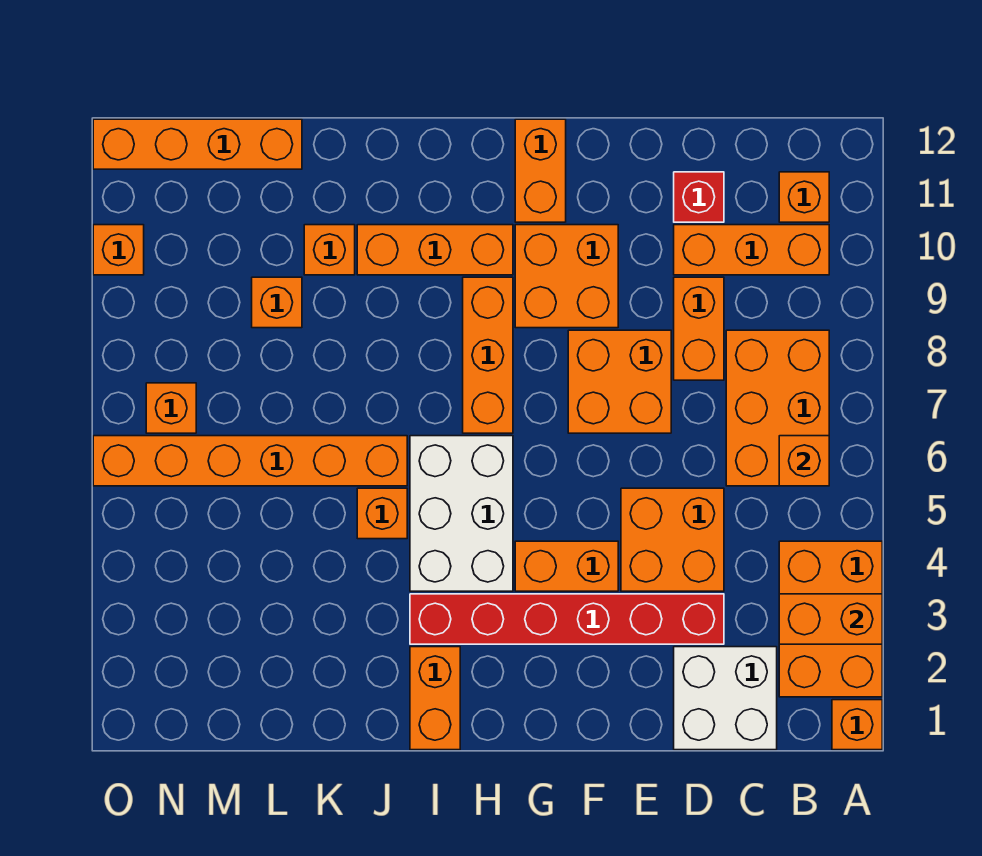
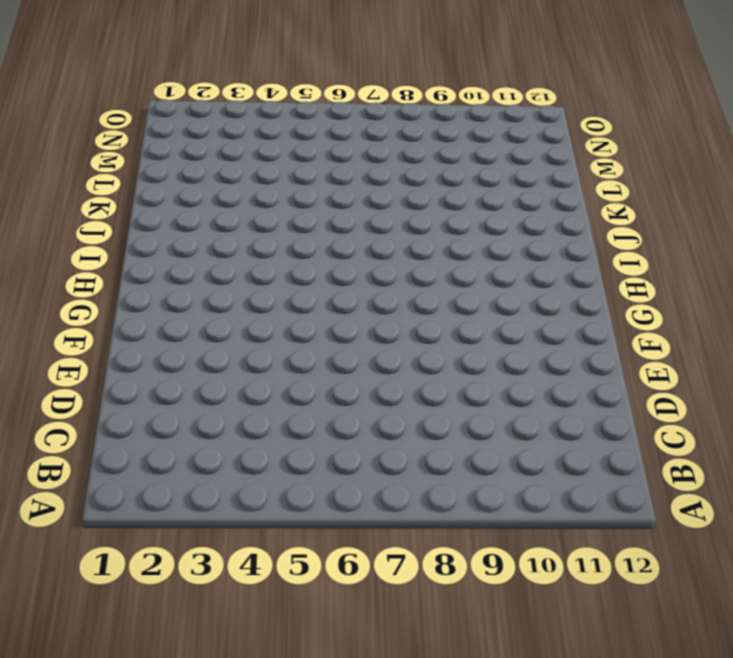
none -> orange 1x1 brick [832,700,882,750]
none -> orange 2x3 brick [779,541,882,697]
none -> orange 2x3 brick [726,330,829,486]

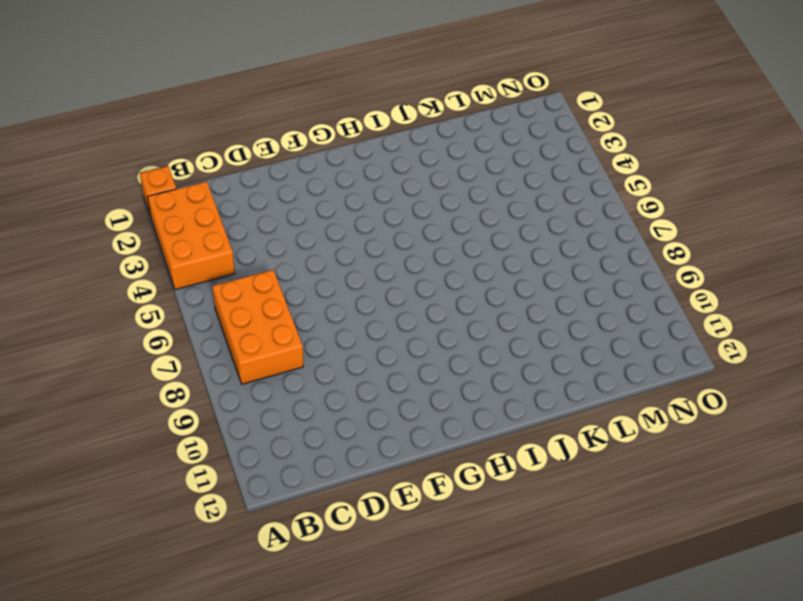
none -> orange 1x3 brick [674,225,829,275]
none -> orange 1x1 brick [779,172,829,222]
none -> white 2x2 brick [674,647,777,750]

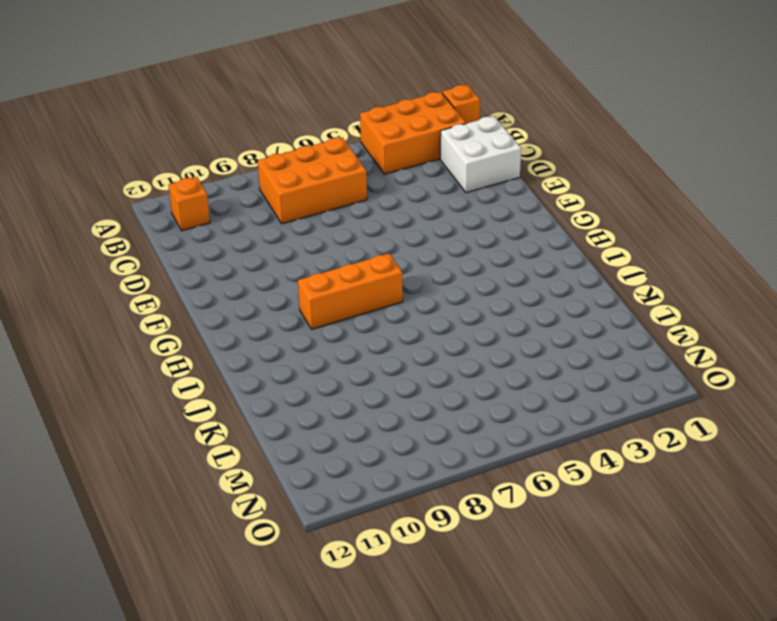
none -> orange 1x3 brick [674,225,829,275]
none -> red 1x6 brick [410,594,724,644]
none -> orange 2x2 brick [621,488,724,591]

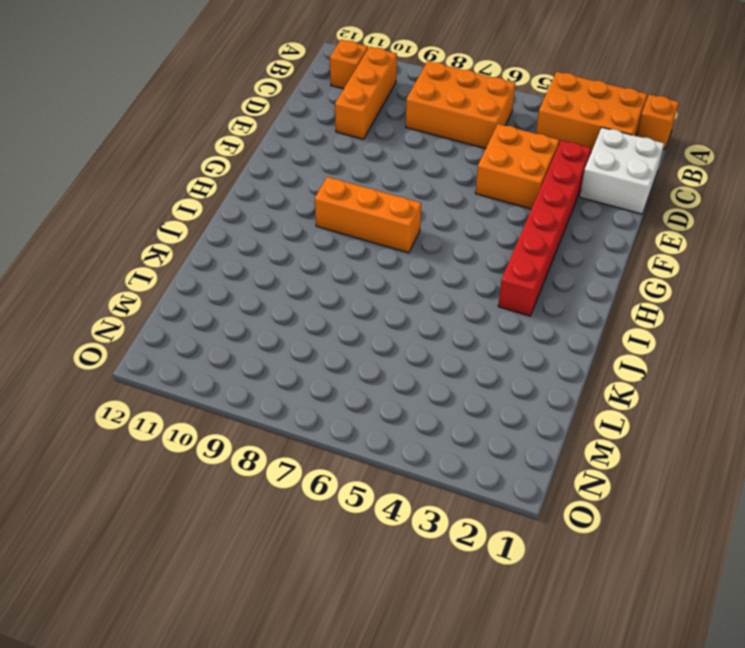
none -> orange 1x2 brick [674,277,724,380]
none -> red 1x1 brick [674,172,724,222]
none -> orange 2x2 brick [568,330,671,433]

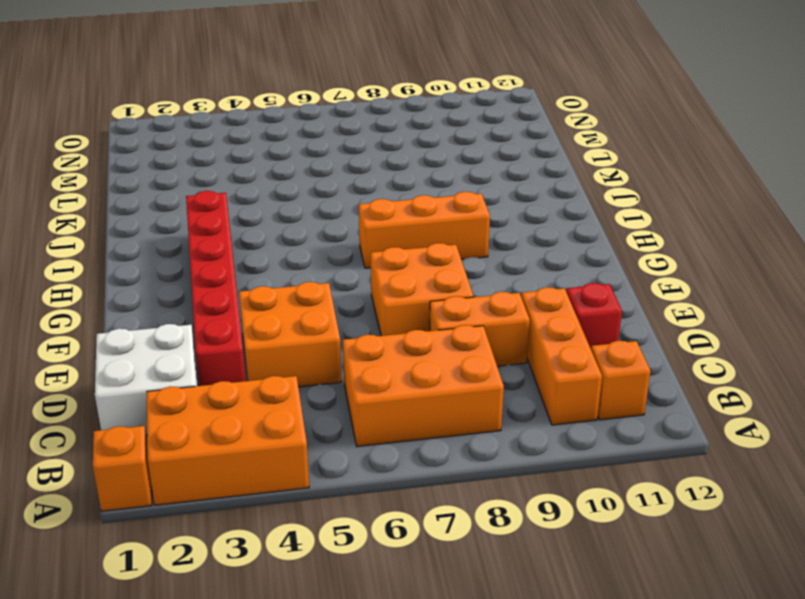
none -> orange 1x2 brick [515,541,618,591]
none -> orange 2x2 brick [515,225,618,328]
none -> orange 1x2 brick [515,119,566,222]

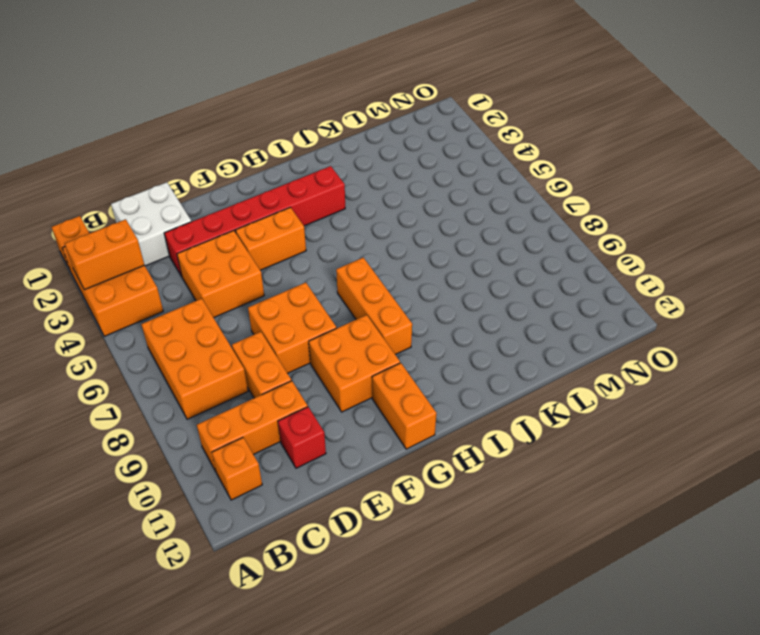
none -> white 2x3 brick [410,436,513,591]
none -> orange 1x3 brick [357,225,513,275]
none -> orange 1x2 brick [410,647,460,750]

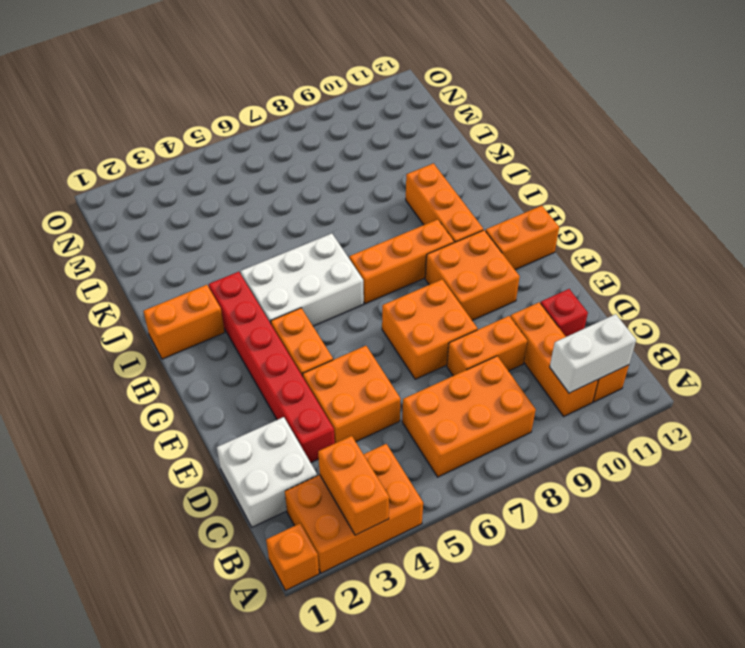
white 1x2 brick [550,314,636,393] -> none
none -> orange 1x1 brick [357,488,407,539]
none -> orange 1x6 brick [93,436,407,486]
none -> orange 1x1 brick [304,225,355,275]

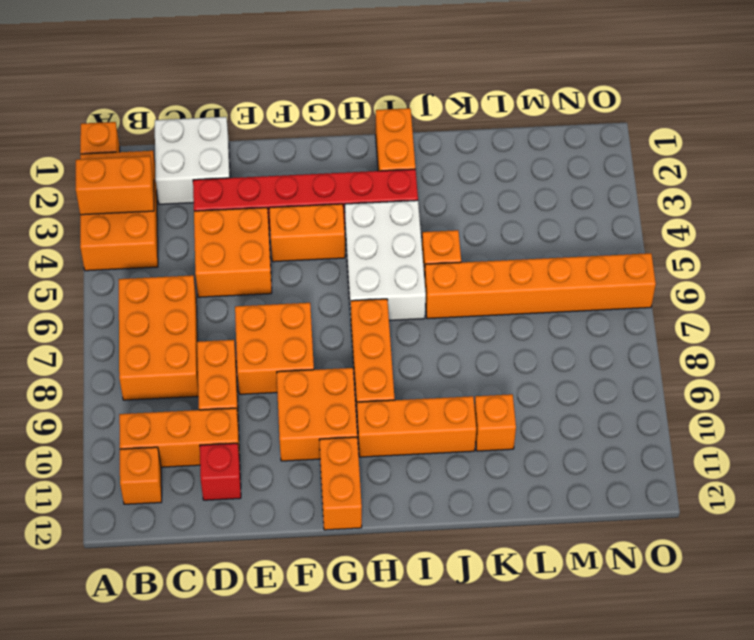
none -> orange 1x1 brick [252,277,302,328]
none -> orange 1x4 brick [93,119,302,169]
none -> orange 1x1 brick [146,383,196,433]

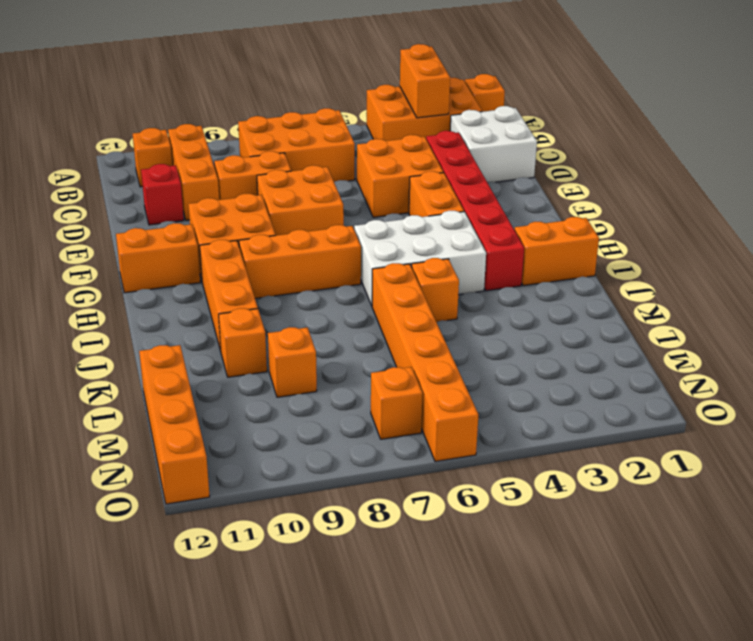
none -> orange 1x1 brick [93,225,144,275]
none -> orange 1x1 brick [779,436,829,486]

